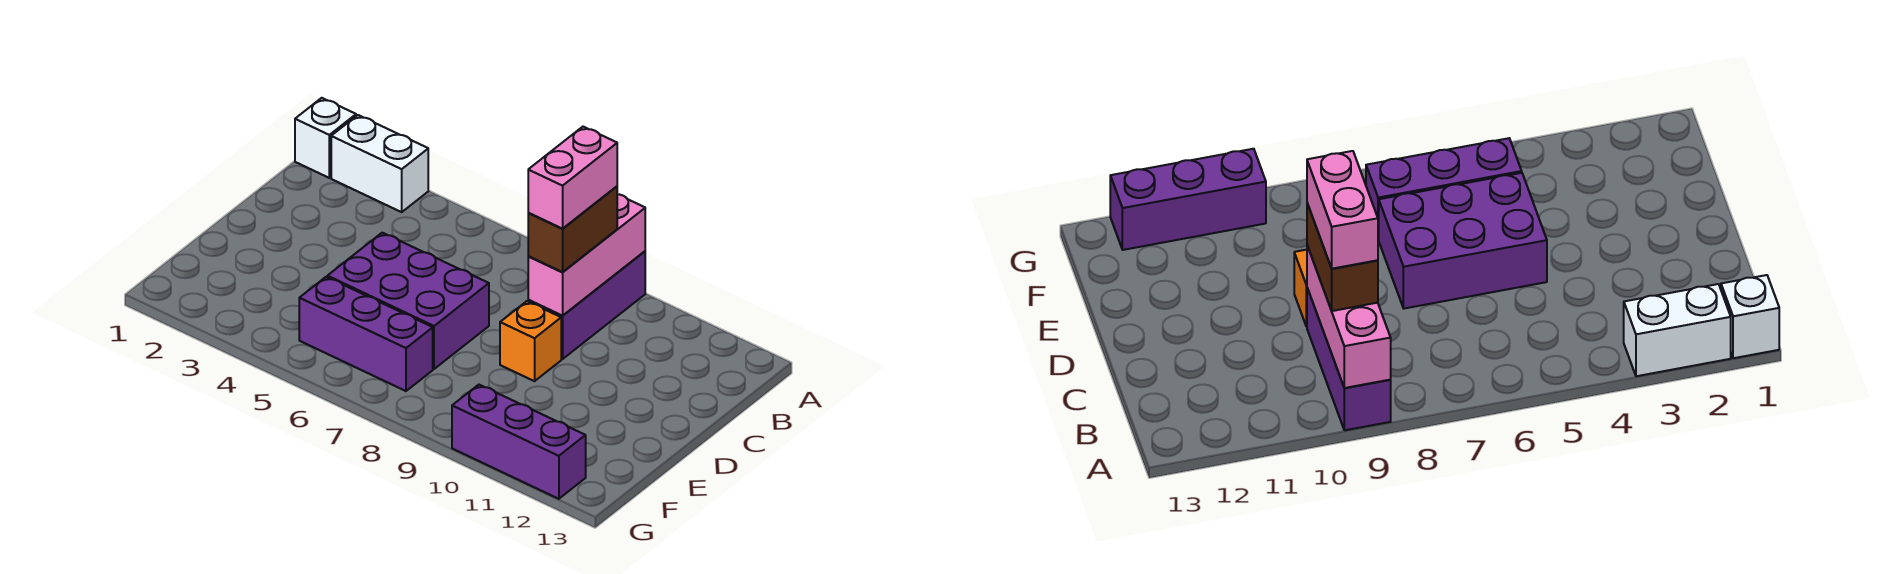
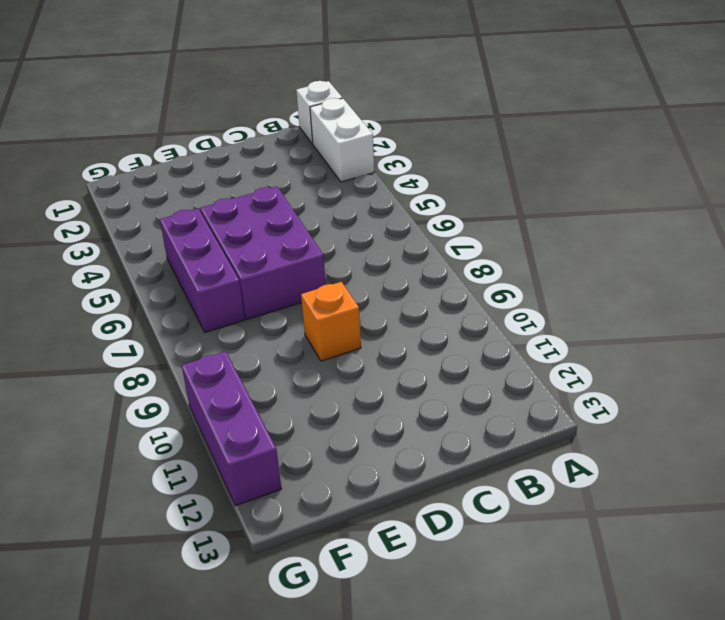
none -> purple 1x3 brick [528,251,645,359]
none -> pink 1x3 brick [528,194,645,316]

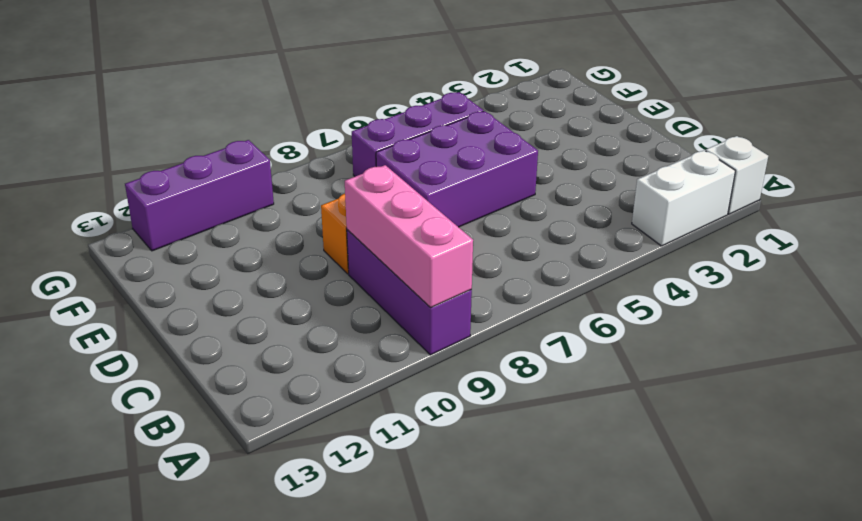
none -> brown 1x2 brick [528,186,617,272]
none -> pink 1x2 brick [528,127,617,229]

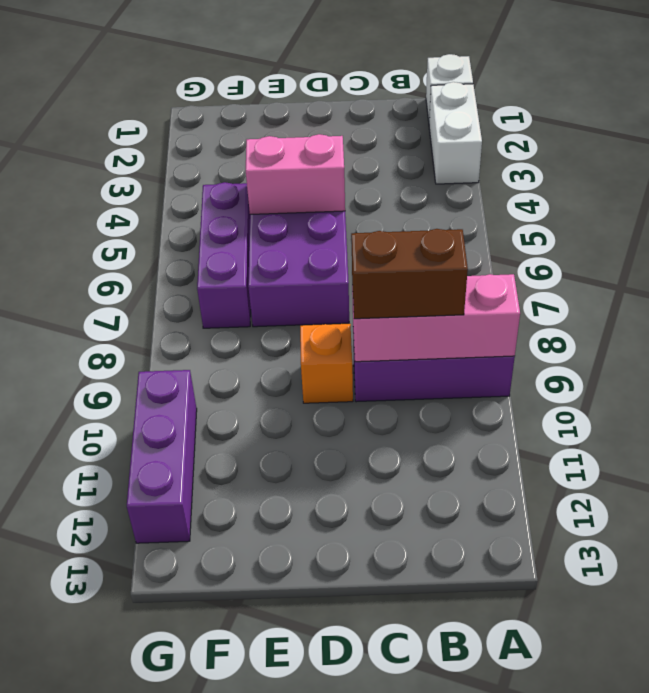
pink 1x2 brick [246,134,345,214] -> pink 1x2 brick moved to [528,127,617,229]

